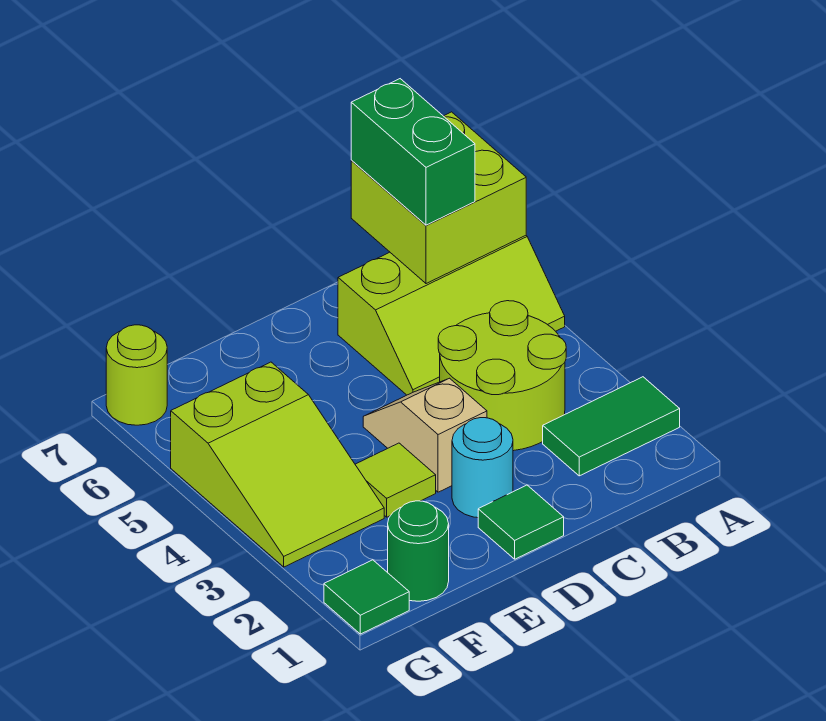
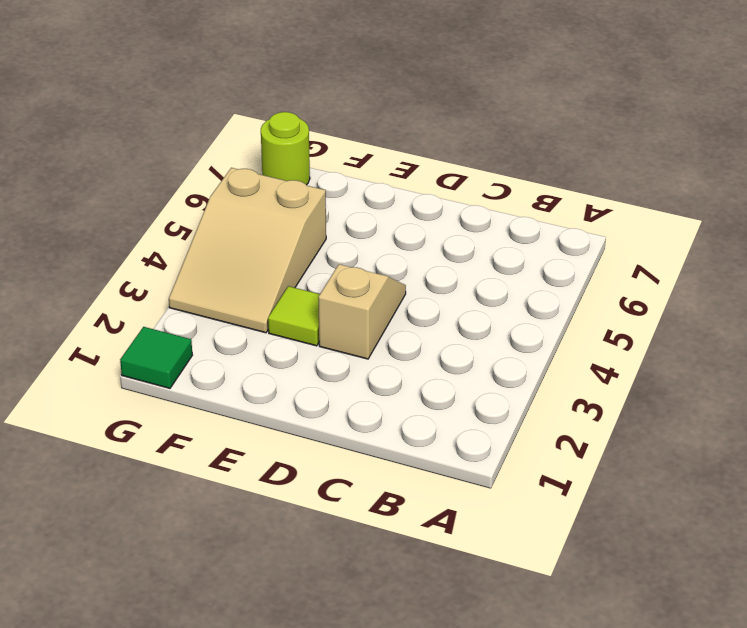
tan 2x3 slope [169,168,326,333] -> lime 2x3 slope [171,362,384,567]
none -> green 1x2 tile [543,377,680,476]
none -> lime 2x3 slope [338,236,565,395]
none -> lime 2x2 round brick [438,301,566,451]

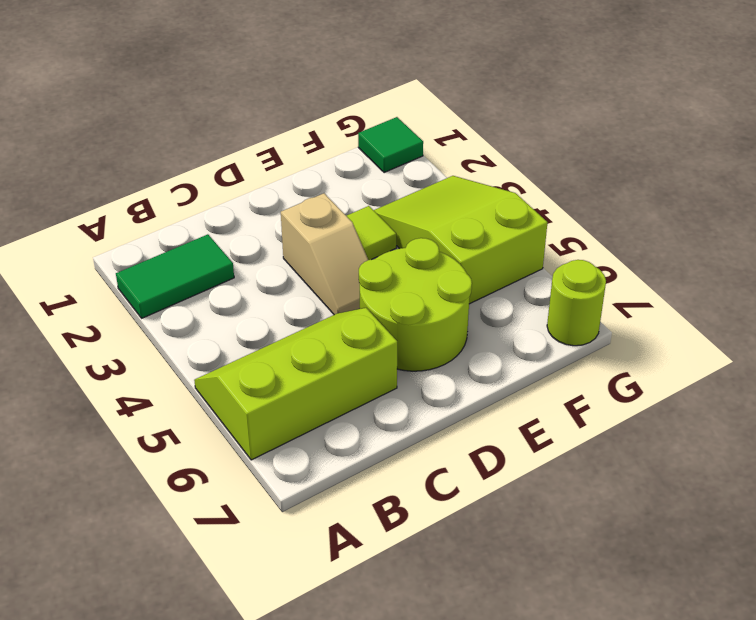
lime 2x2 round brick [359,238,472,371] -> lime 2x2 round brick moved to [438,301,566,451]
none -> green 1x1 tile [478,485,564,559]
none -> cyan 1x1 round brick [452,418,513,518]
none -> green 1x1 round brick [388,501,449,601]

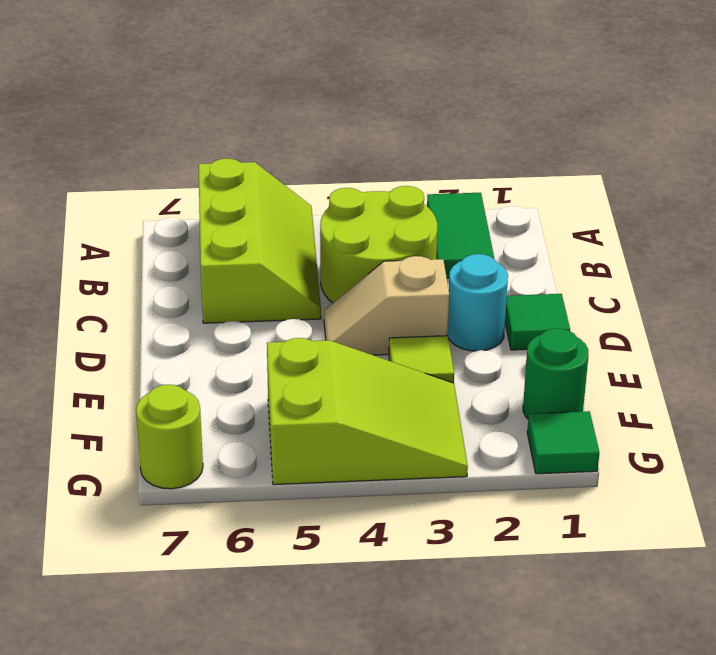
none -> lime 2x2 brick [351,112,526,284]
none -> green 1x2 brick [351,79,475,225]

